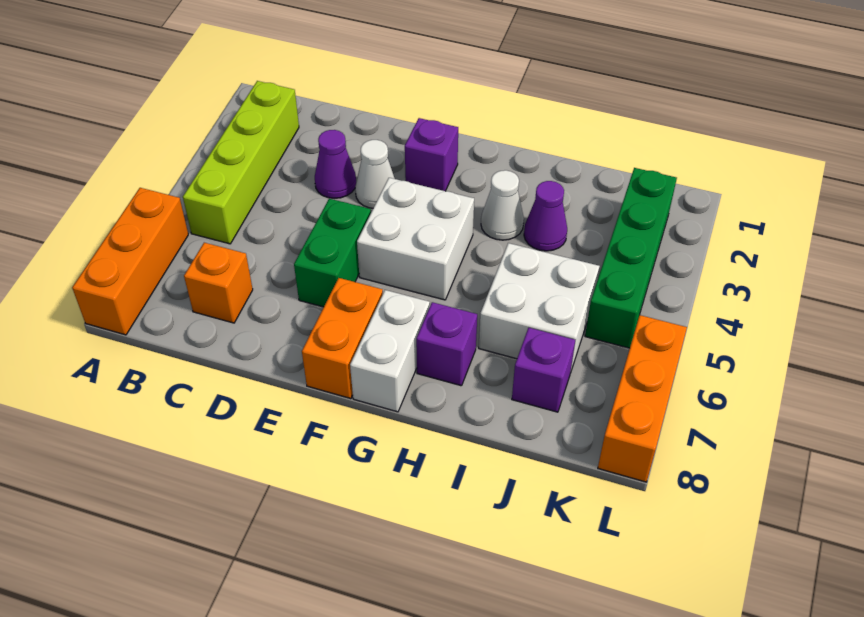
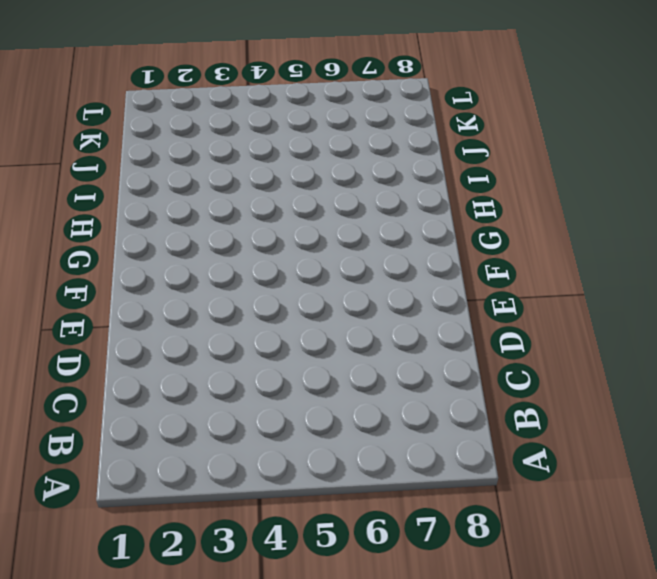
none -> orange 1x3 brick [72,188,188,335]
none -> lime 1x4 brick [183,81,299,244]
none -> orange 1x1 brick [184,243,253,323]

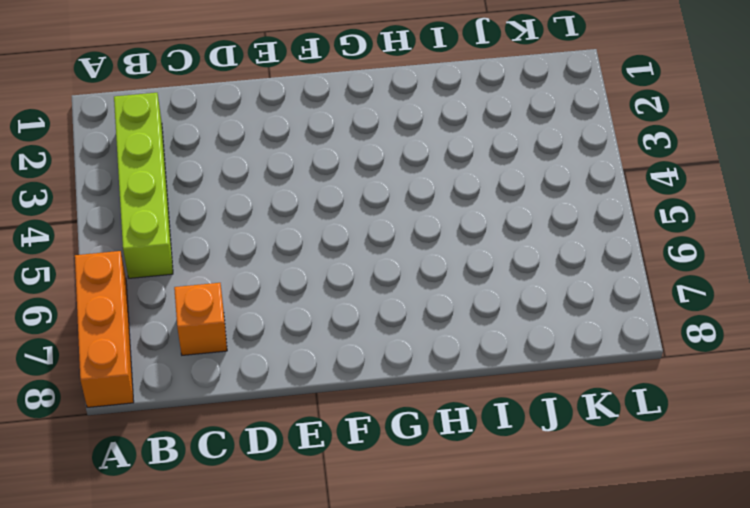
none -> purple 1x1 cone [315,130,356,198]
none -> white 1x1 cone [355,140,395,208]
none -> green 1x2 brick [294,199,371,307]

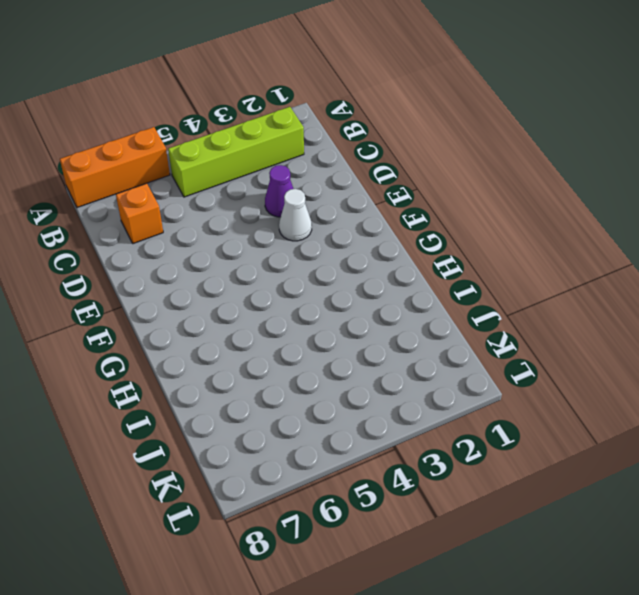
none -> green 1x2 brick [294,199,371,307]
none -> purple 1x1 brick [405,118,458,191]
none -> white 2x2 brick [357,178,474,300]

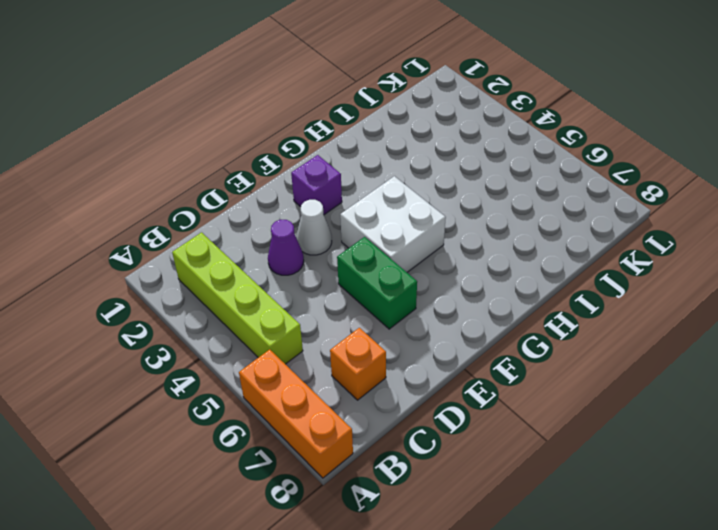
none -> orange 1x2 brick [302,278,383,399]
none -> white 1x2 brick [350,290,430,412]
none -> white 1x1 cone [481,170,524,240]

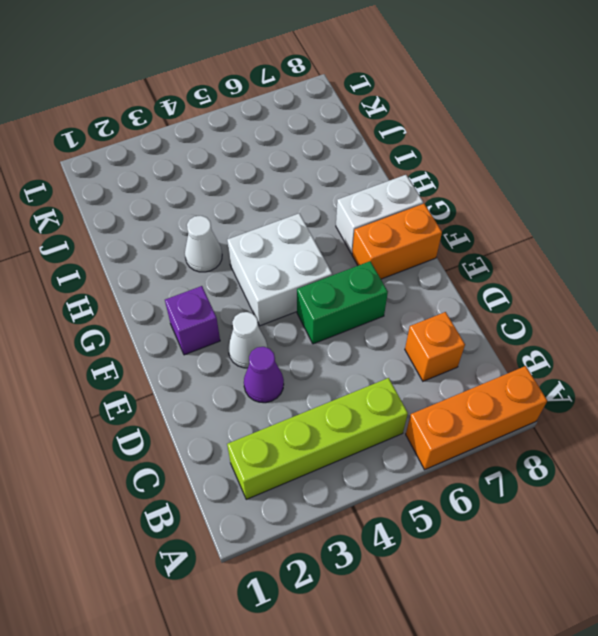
none -> purple 1x1 brick [416,302,477,386]
none -> purple 1x1 cone [524,181,567,251]
none -> white 2x2 brick [479,243,600,373]

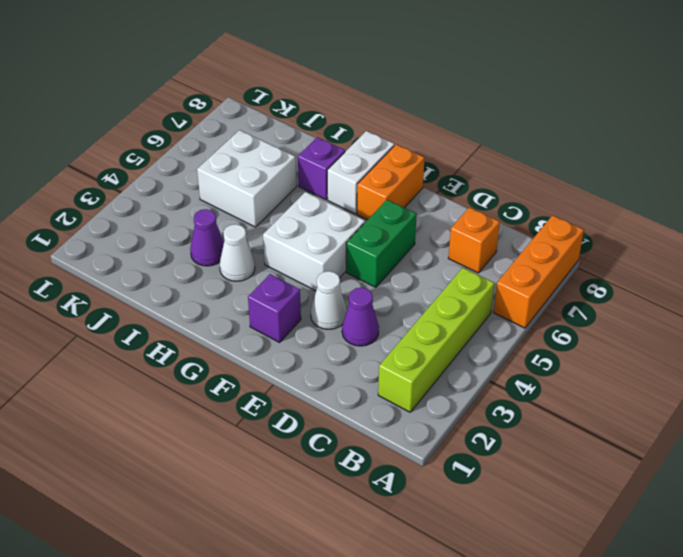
none -> purple 1x1 brick [512,328,575,412]
none -> green 1x4 brick [585,168,677,348]
none -> orange 1x3 brick [598,315,687,482]

